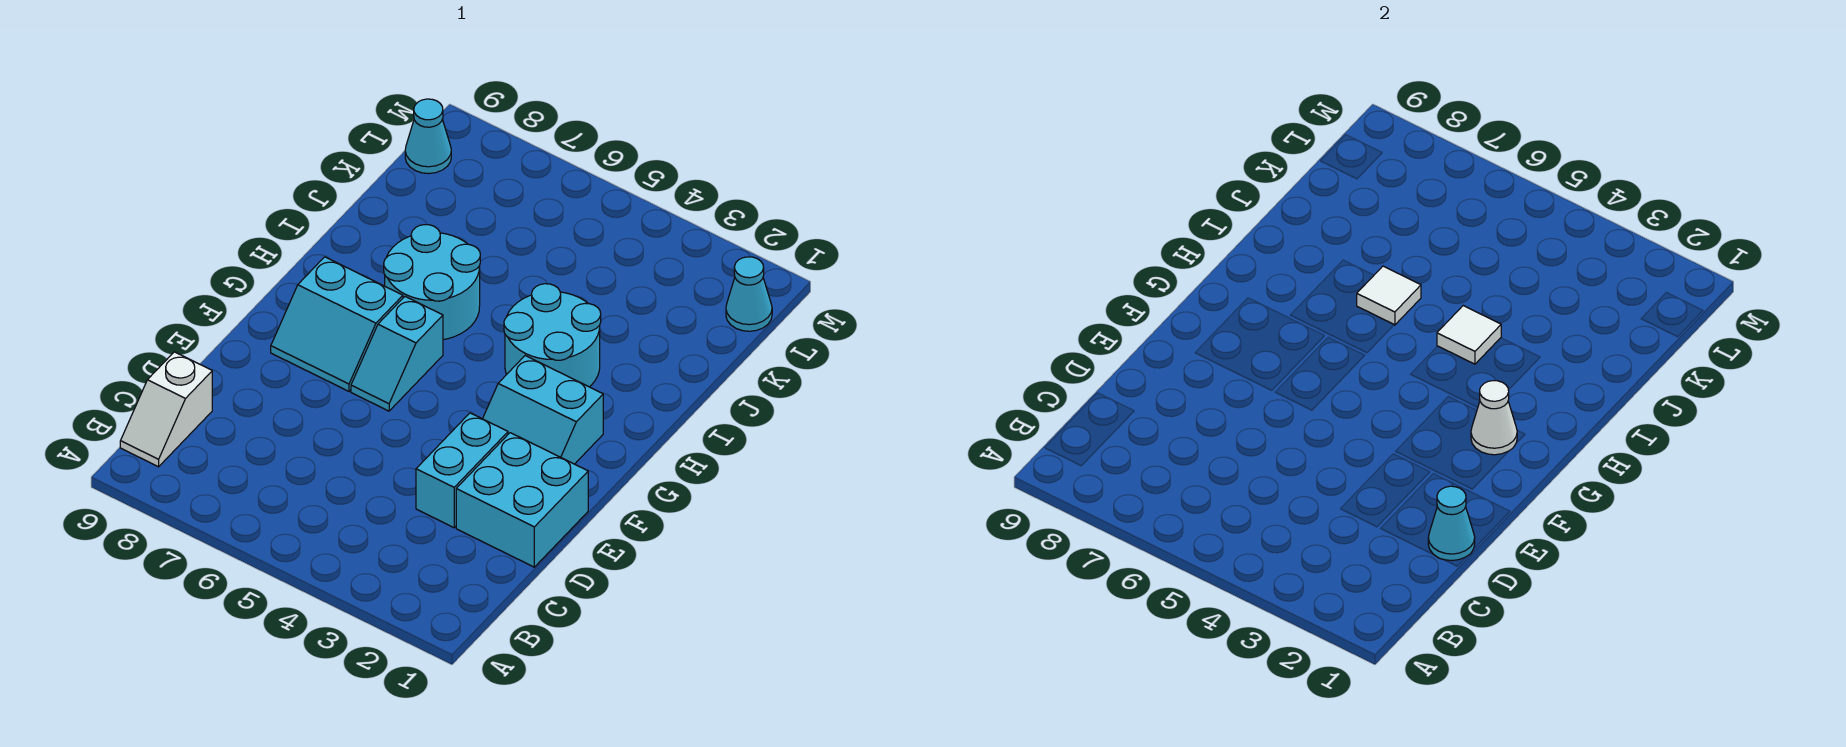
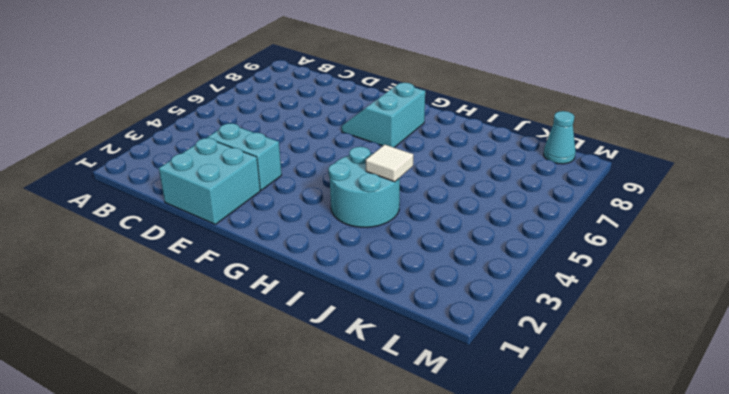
none -> white 1x2 slope [120,352,212,467]
none -> cyan 2x2 slope [483,356,603,464]
none -> cyan 1x2 slope [351,297,443,411]

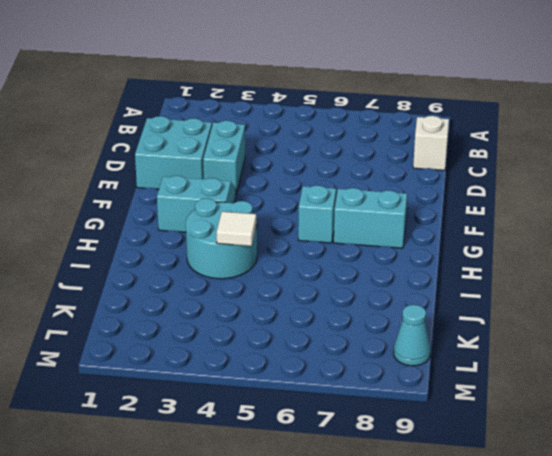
none -> cyan 2x2 round brick [384,225,480,340]
none -> cyan 1x1 cone [726,257,772,331]
none -> cyan 1x1 cone [1428,486,1475,560]

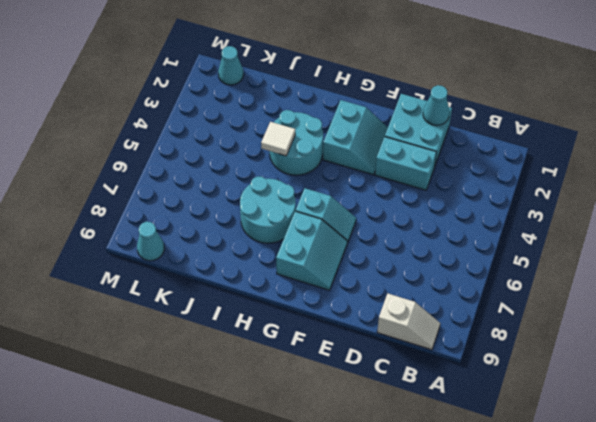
none -> white 1x1 cone [1471,381,1517,455]
none -> white 1x1 tile [1357,266,1421,325]

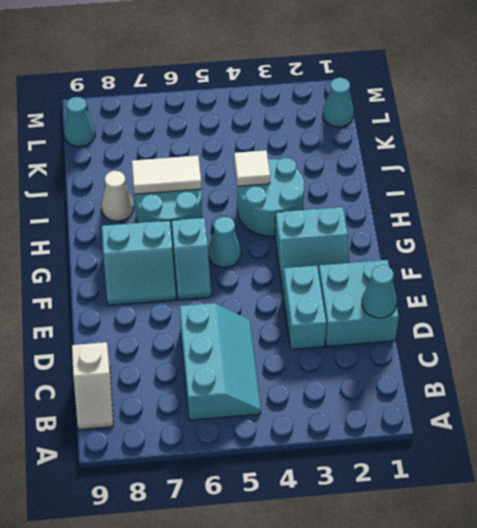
cyan 2x3 slope [180,303,261,420] -> none
cyan 1x1 cone [208,217,241,267] -> none
white 1x2 tile [132,156,201,194] -> white 1x1 tile [1357,266,1421,325]
white 1x1 cone [101,171,134,221] -> white 1x1 cone moved to [1471,381,1517,455]

